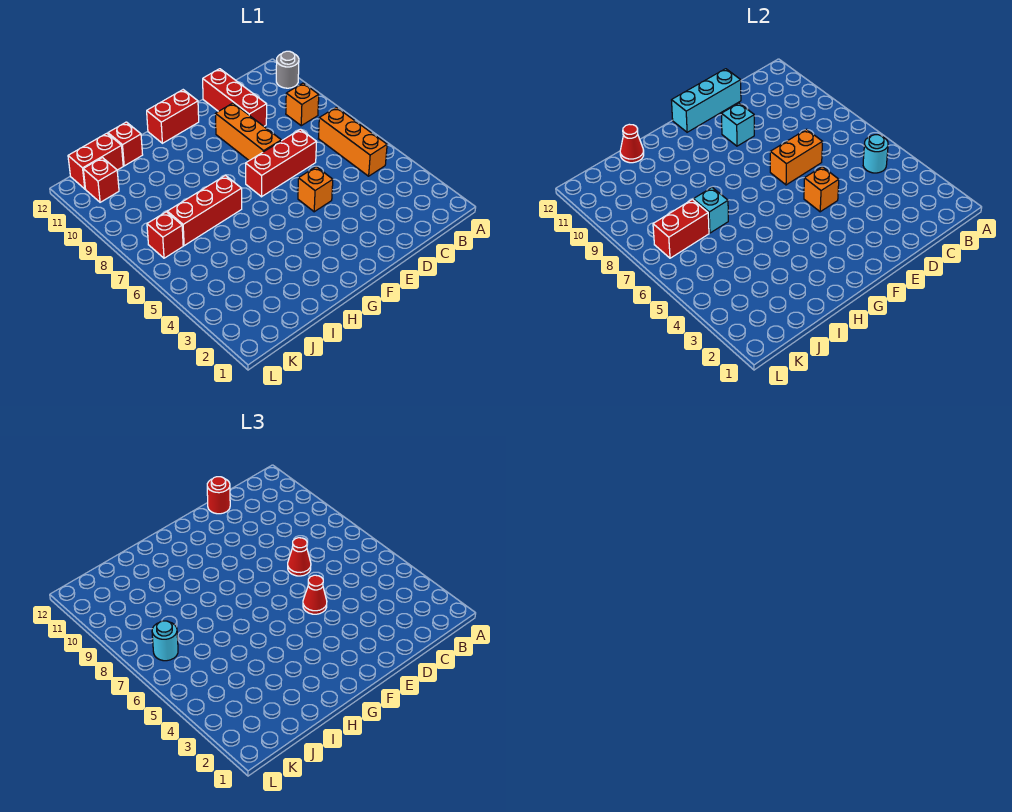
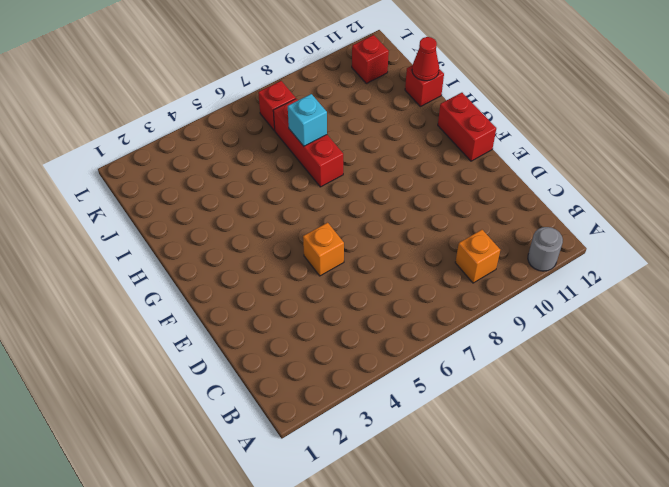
none -> orange 1x3 brick [318,107,387,176]
none -> red 1x3 brick [246,129,317,197]
none -> red 1x3 brick [203,69,267,126]

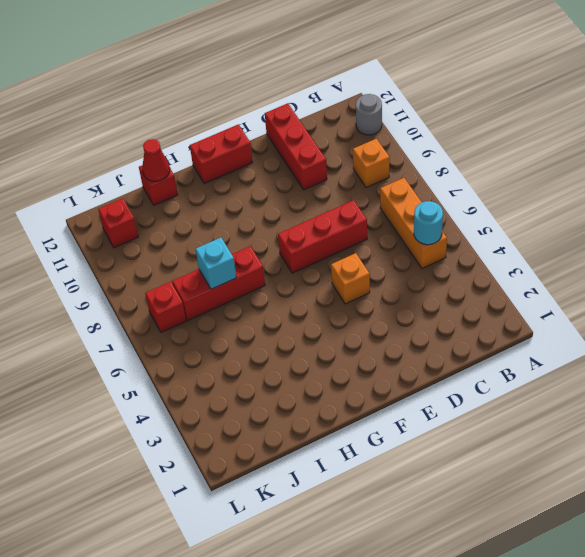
none -> orange 1x3 brick [215,103,281,161]
none -> red 1x2 brick [68,133,123,189]
none -> orange 1x2 brick [770,129,823,185]

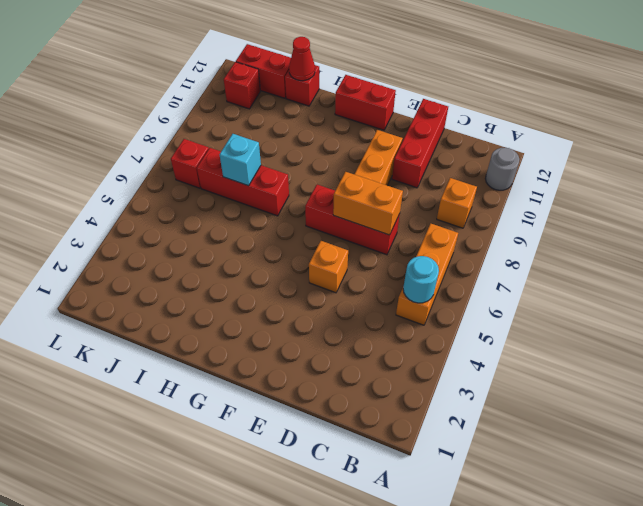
none -> cyan 1x3 brick [672,69,741,132]
none -> orange 1x1 brick [804,167,839,212]
none -> cyan 1x1 brick [721,103,754,146]

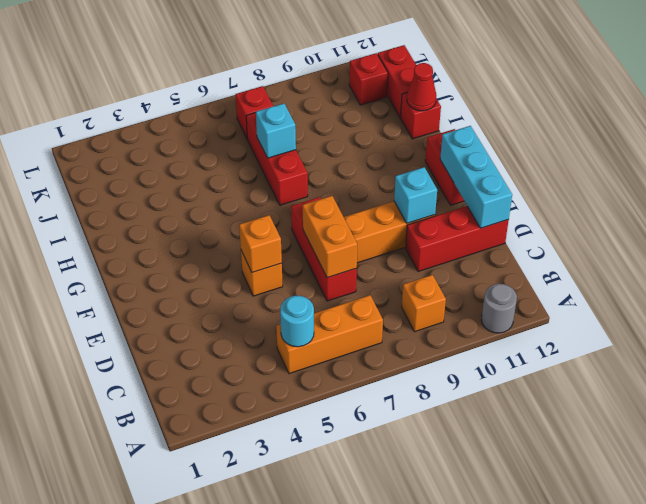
none -> red 1x2 brick [653,200,709,258]
none -> red 1x1 cone [288,538,311,576]
none -> red 1x1 round brick [207,477,230,514]

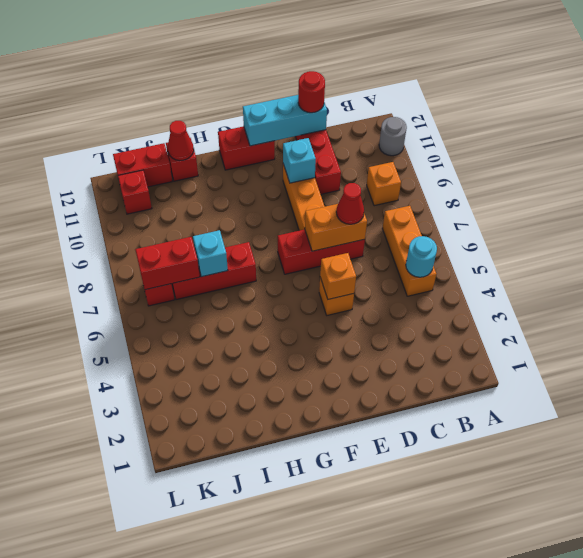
none -> red 1x1 cone [303,575,327,614]
none -> cyan 1x1 round brick [152,621,178,661]

